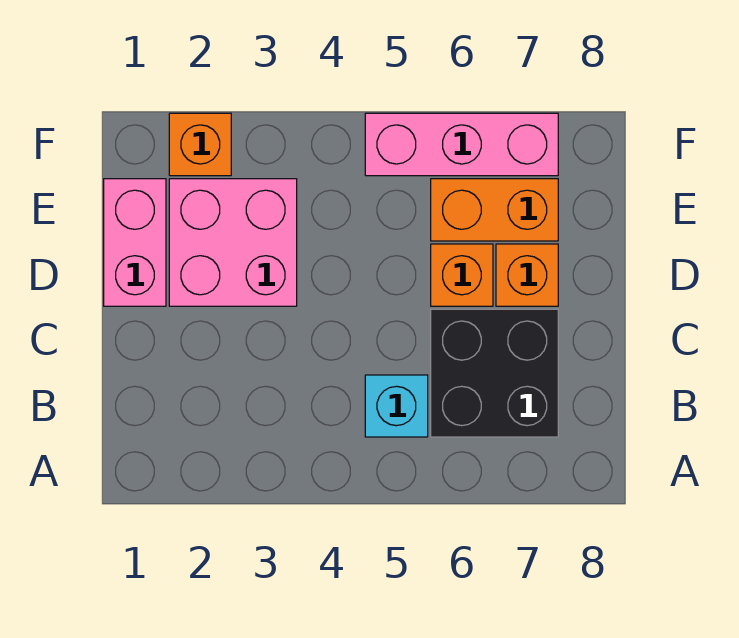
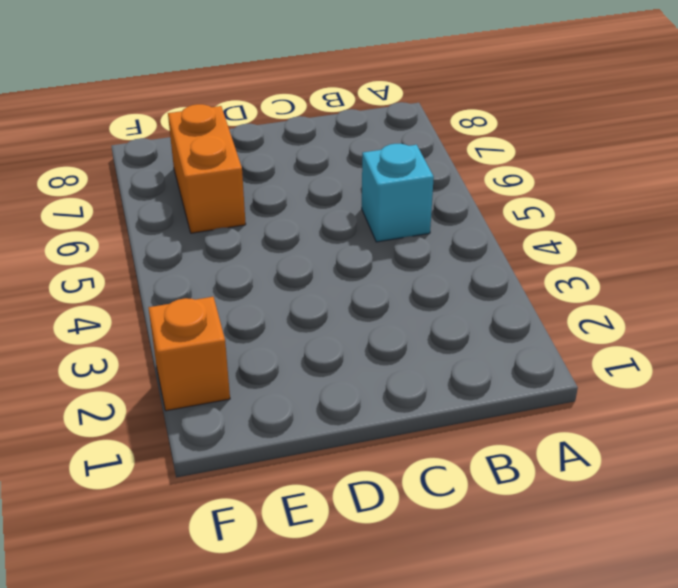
none -> black 2x2 brick [431,309,558,437]
none -> pink 1x2 brick [104,179,166,306]

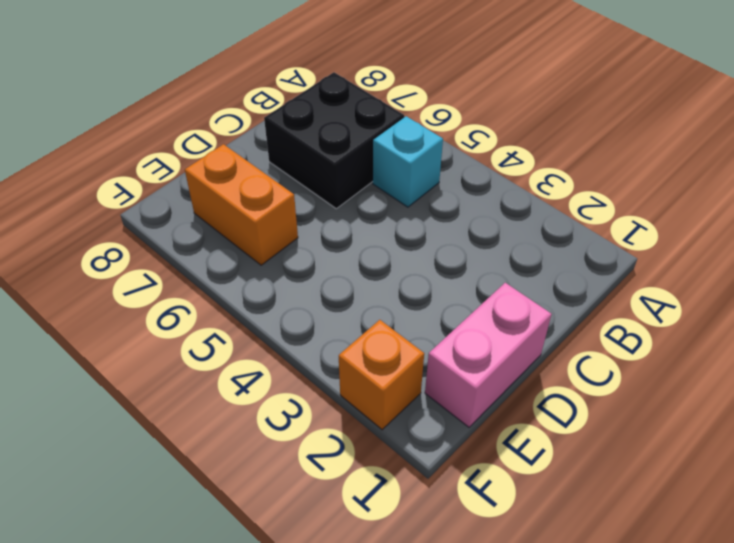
none -> pink 2x2 brick [169,179,297,306]
none -> orange 1x1 brick [431,244,493,306]

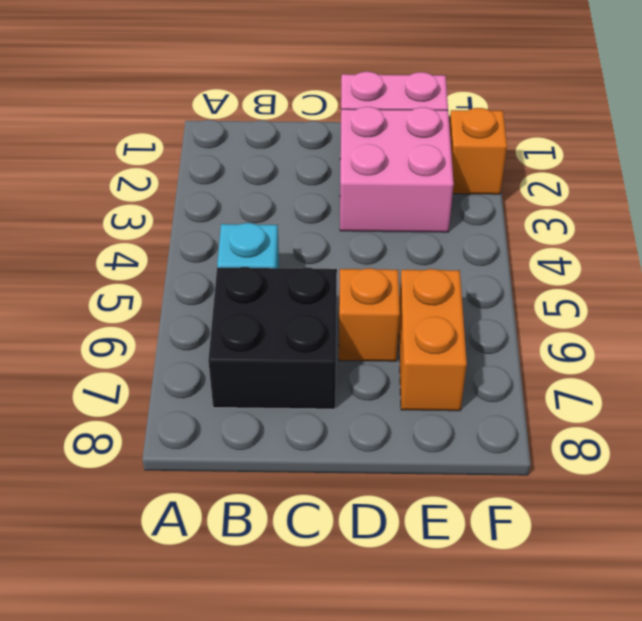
none -> orange 1x1 brick [496,244,558,306]
none -> pink 1x3 brick [365,113,558,176]

